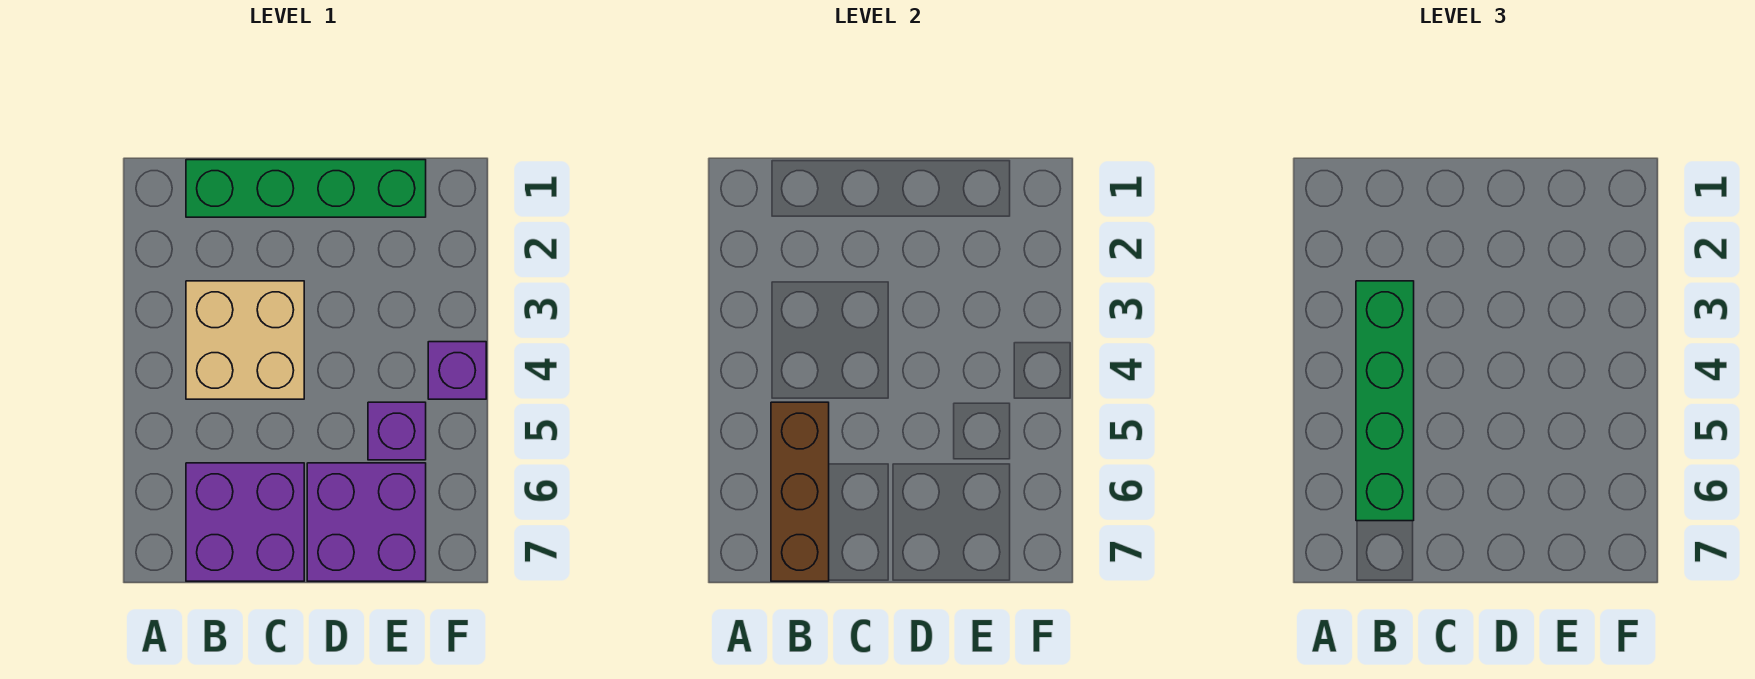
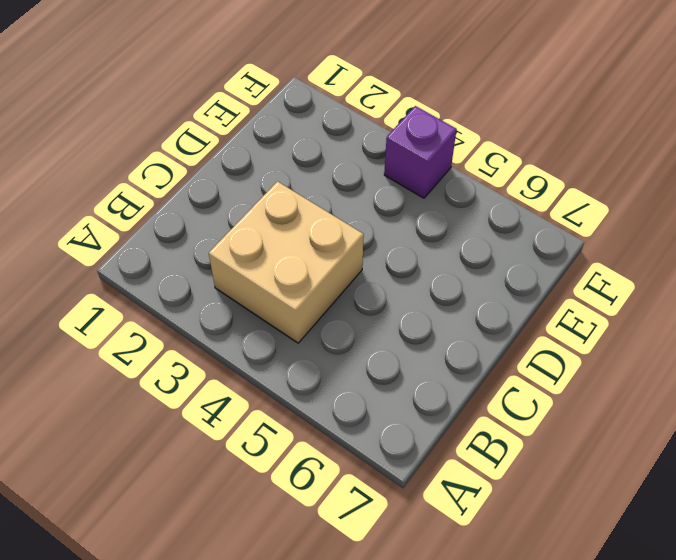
none -> green 1x4 brick [186,160,426,217]
none -> purple 2x2 brick [186,463,304,581]

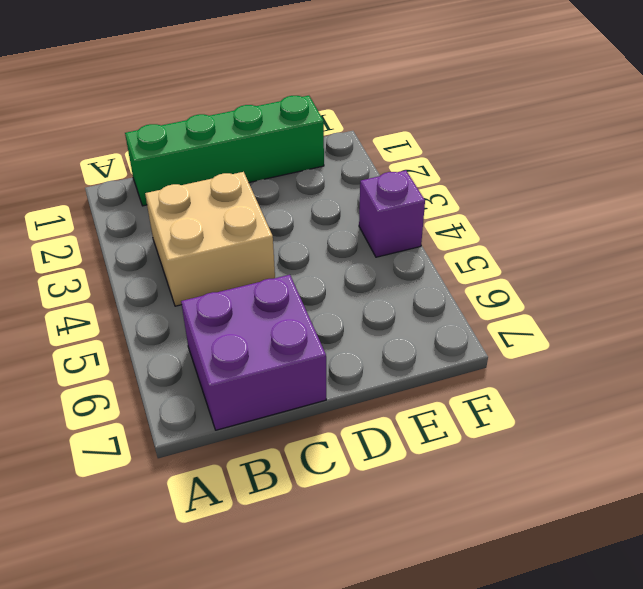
none -> purple 2x2 brick [307,463,426,581]
none -> purple 1x1 brick [368,402,426,460]

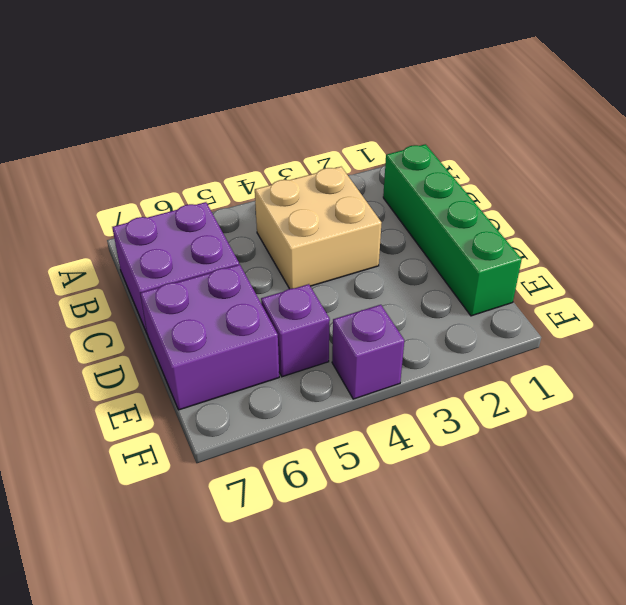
none -> brown 1x3 brick [771,402,829,581]
none -> green 1x4 brick [1356,281,1414,521]

